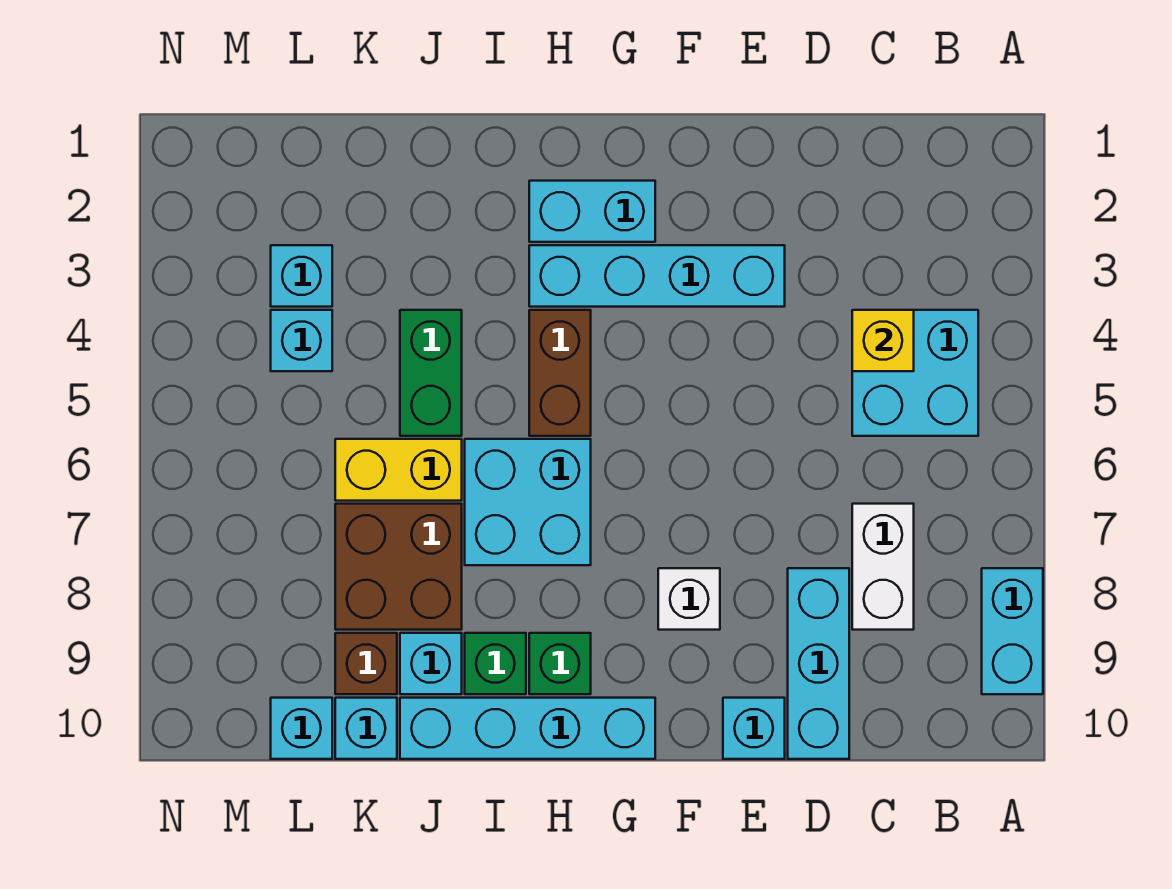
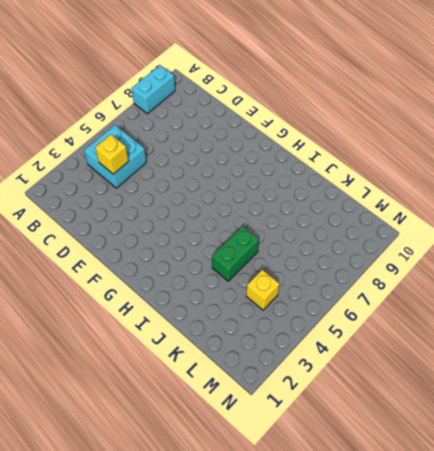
yellow 1x1 brick [246,270,279,310] -> cyan 1x1 brick [271,310,332,371]
none -> white 1x2 brick [852,504,914,630]
none -> cyan 1x3 brick [788,568,849,759]
none -> cyan 1x4 brick [529,245,785,307]

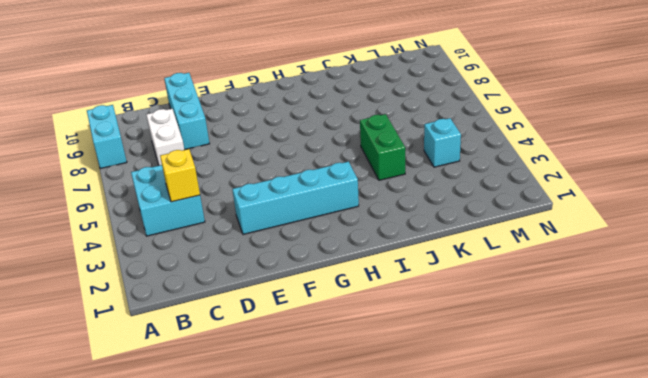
none -> cyan 1x1 brick [723,698,785,759]
none -> white 1x1 brick [658,568,720,630]
none -> cyan 1x2 brick [529,181,655,242]

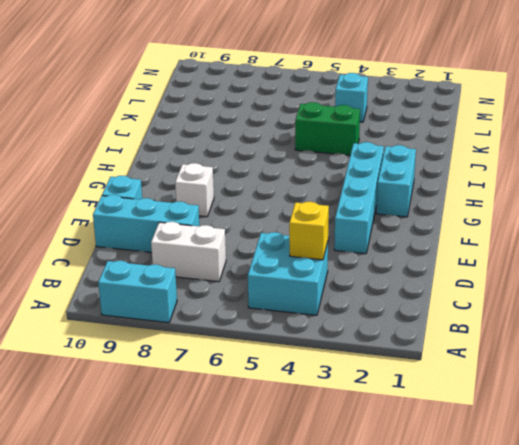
none -> cyan 1x4 brick [400,698,655,759]
none -> brown 1x2 brick [529,310,591,436]
none -> cyan 2x2 brick [465,439,591,565]

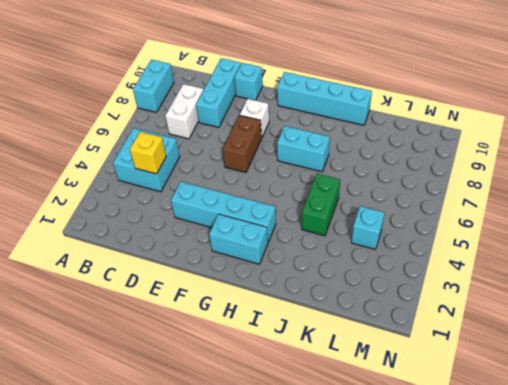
brown 1x2 brick [223,115,262,173] -> brown 1x2 brick moved to [529,310,591,436]
cyan 1x2 brick [277,126,330,172] -> cyan 2x2 brick [465,439,591,565]
none -> green 1x1 brick [529,633,591,694]
none -> green 1x1 brick [465,633,526,694]
none -> yellow 1x2 brick [335,439,462,501]

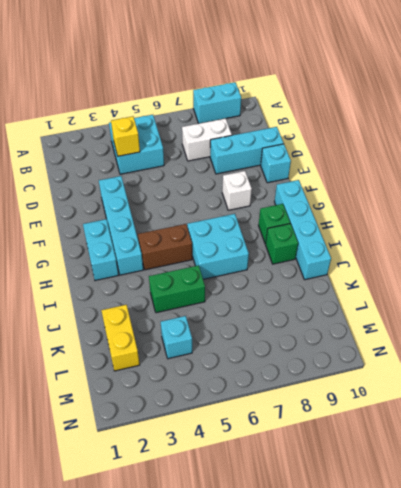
yellow 1x2 brick [101,305,140,371] -> yellow 1x2 brick moved to [335,439,462,501]
none -> brown 2x2 brick [335,504,462,630]
none -> cyan 1x1 brick [400,633,462,694]
none -> brown 1x1 brick [335,633,397,694]

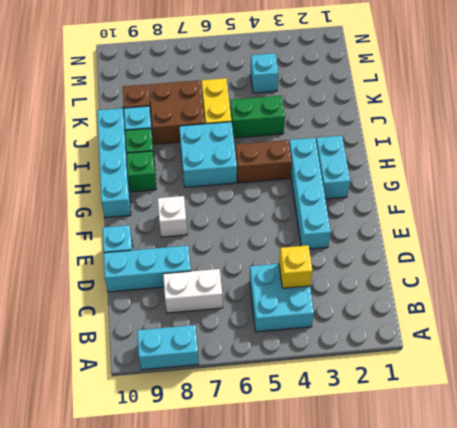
none -> cyan 1x1 brick [335,698,397,759]
none -> cyan 1x1 brick [271,245,332,307]
none -> cyan 1x1 brick [271,698,332,759]

